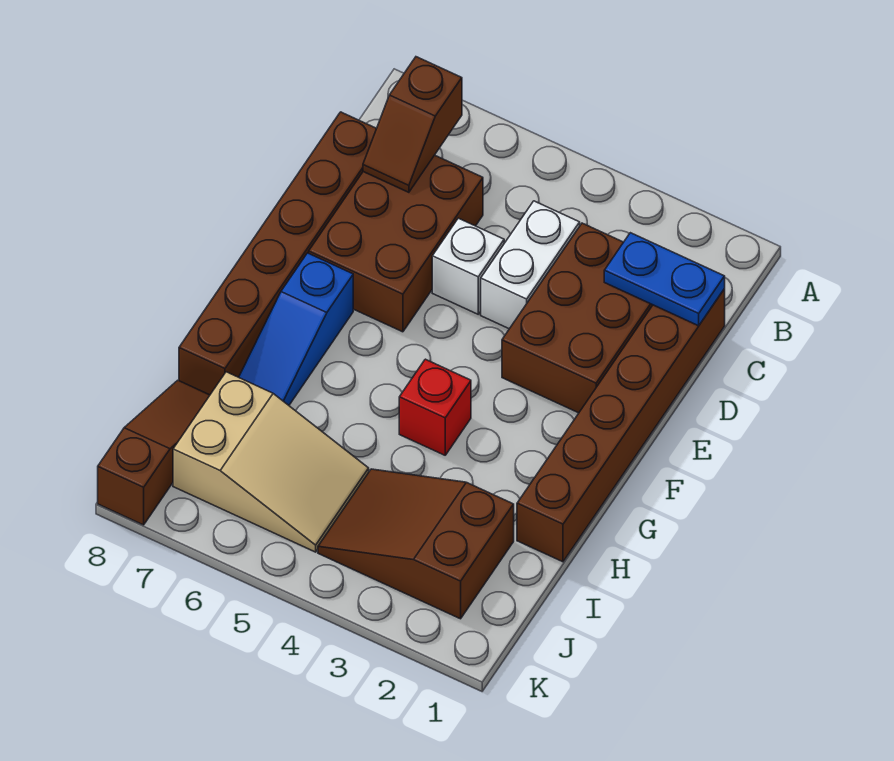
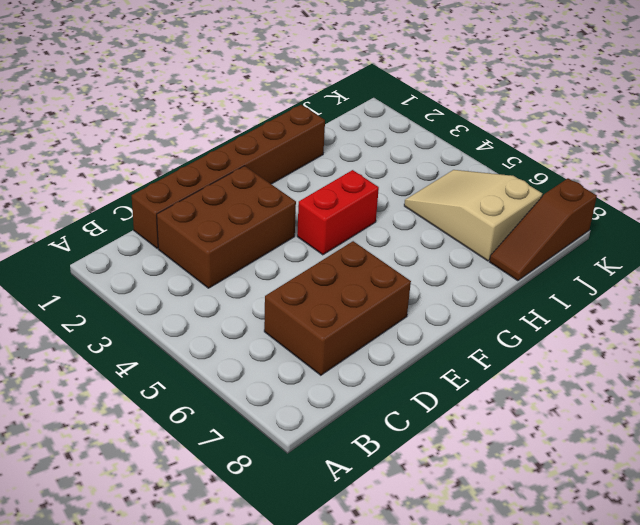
red 1x2 brick [297,170,379,255] -> red 1x1 brick [399,359,471,455]
none -> white 1x2 brick [481,201,580,329]
none -> brown 1x6 brick [179,112,376,395]
none -> white 1x1 brick [432,218,504,314]

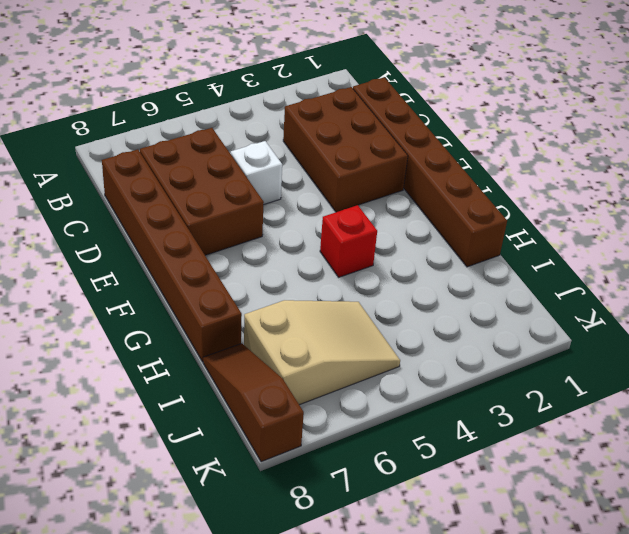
none -> white 1x2 brick [481,201,580,329]
none -> blue 1x3 slope [239,253,353,405]
none -> brown 2x3 slope [318,469,514,619]

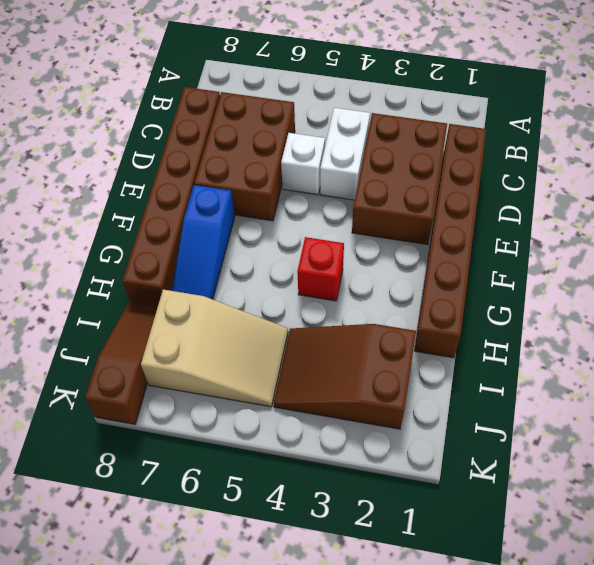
none -> brown 1x2 slope [363,57,462,192]
none -> blue 1x2 plate [604,233,725,326]

